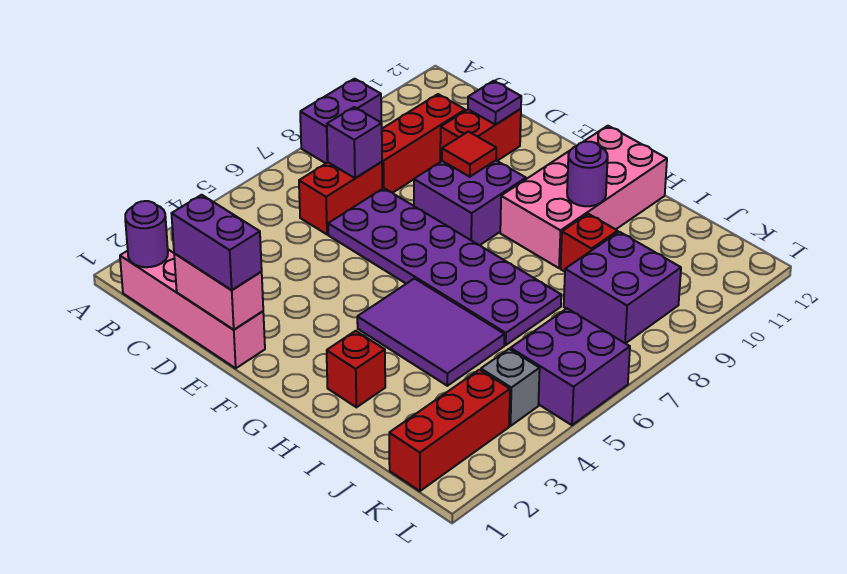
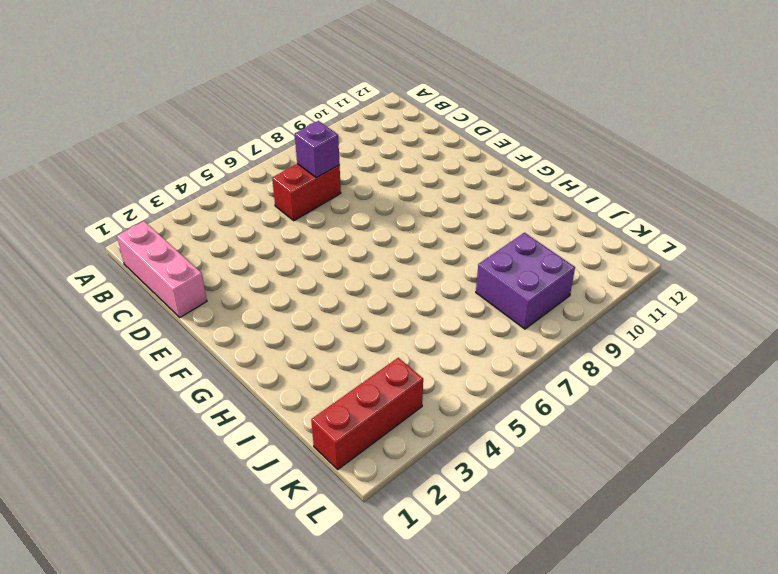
pink 1x3 brick [117,221,207,317] -> pink 1x4 brick [120,250,265,368]
none -> purple 1x2 brick [300,79,381,163]
none -> red 1x3 brick [382,94,465,193]
none -> purple 2x6 plate [328,188,561,345]

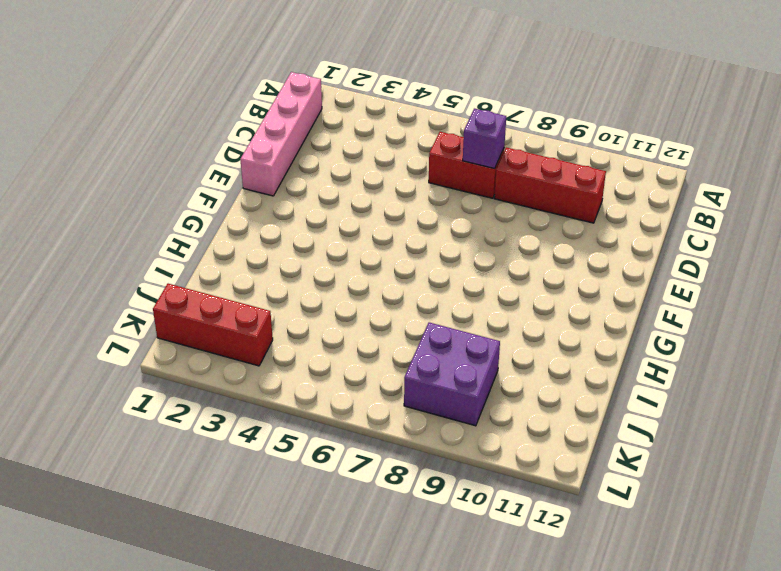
none -> purple 1x2 brick [300,79,381,163]
none -> purple 2x6 plate [328,188,561,345]
none -> red 1x2 brick [440,109,521,162]

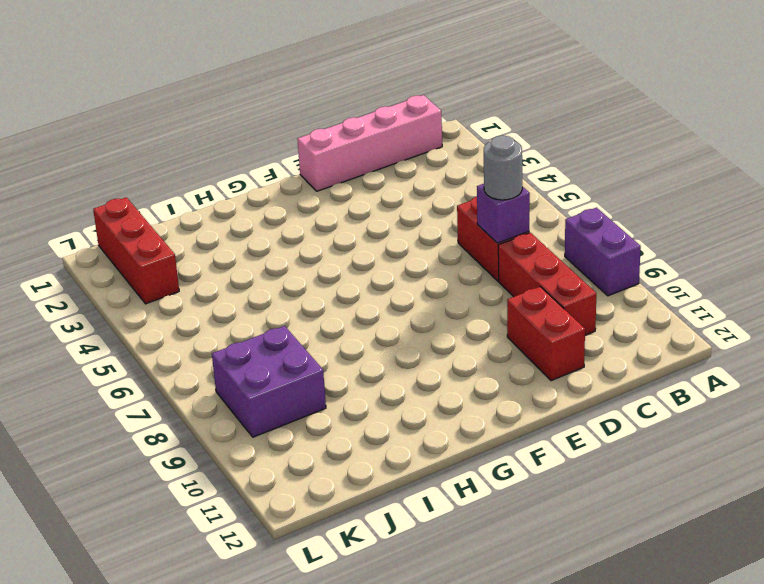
grey 1x1 round brick [484,135,522,200] -> none
none -> purple 2x6 plate [328,188,561,345]
none -> purple 2x2 brick [414,160,526,245]
none -> purple 2x3 tile [357,279,505,386]

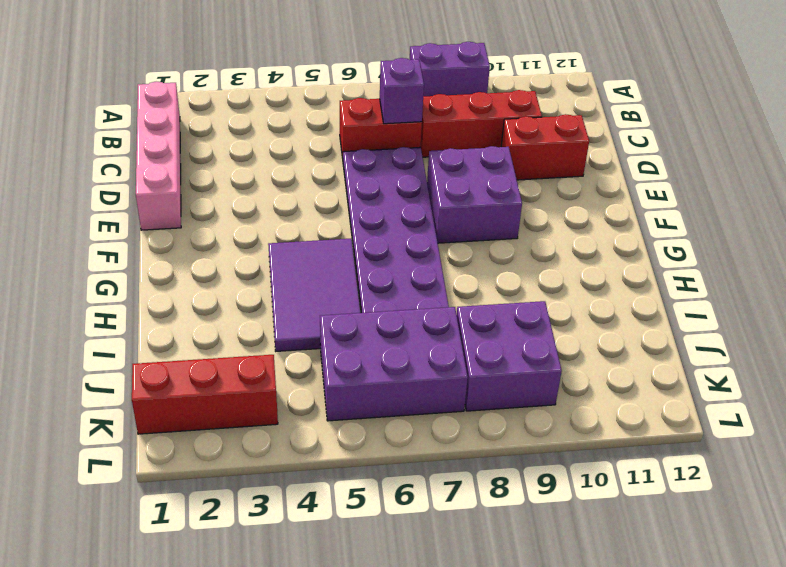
purple 2x3 brick [320,307,468,421] -> purple 2x2 brick [510,309,630,425]
none -> pink 2x4 brick [500,126,667,268]
none -> red 1x1 brick [327,331,385,407]
none -> red 1x1 brick [561,214,618,272]

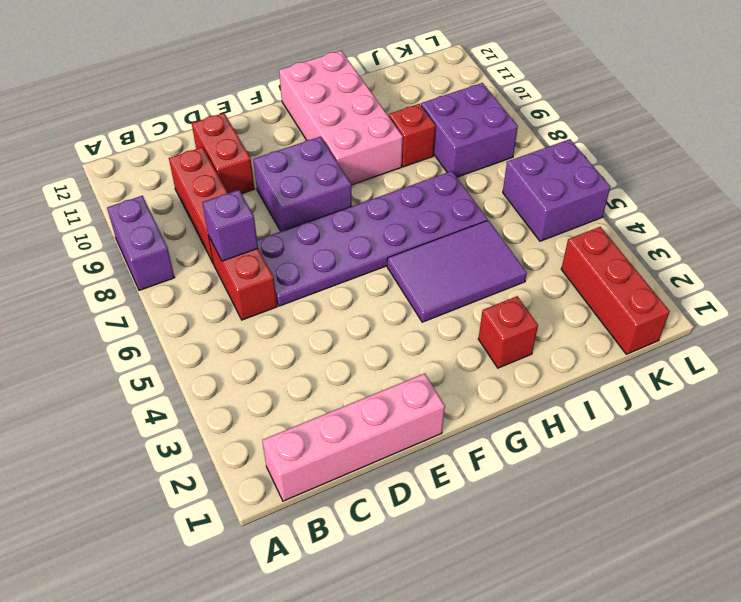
none -> grey 1x1 brick [481,349,540,426]
none -> purple 1x1 round brick [125,201,168,267]
none -> pink 1x2 brick [174,253,263,330]

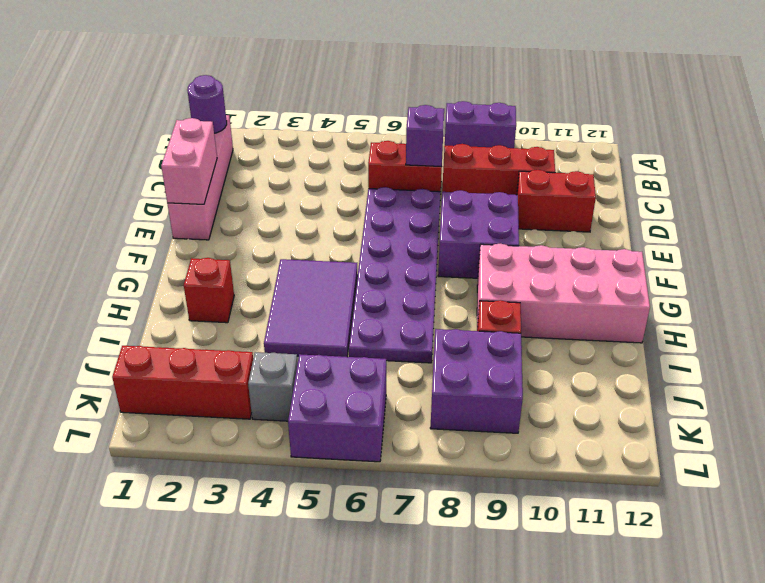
none -> purple 1x1 plate [468,81,521,125]
none -> red 1x1 tile [442,132,496,177]
none -> purple 1x1 round brick [567,142,608,206]

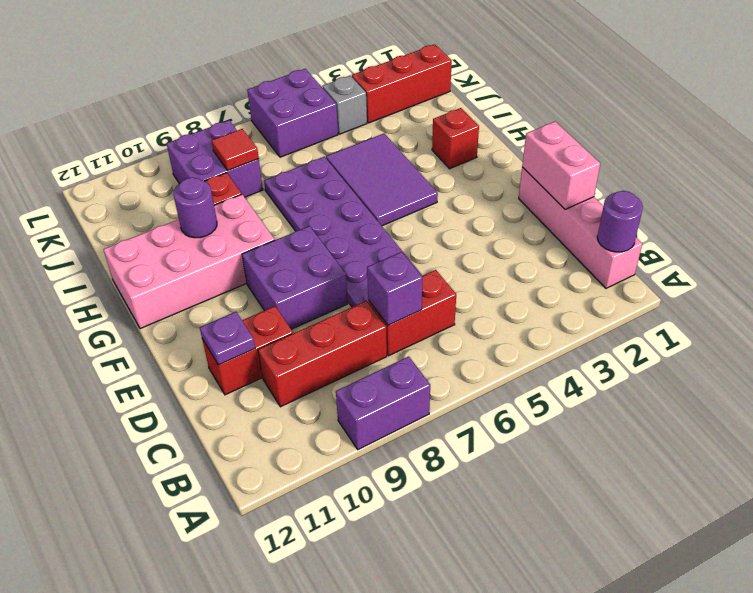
red 1x1 tile [212,129,259,170] -> red 1x1 tile moved to [442,132,496,177]
none -> purple 1x2 brick [171,195,262,290]

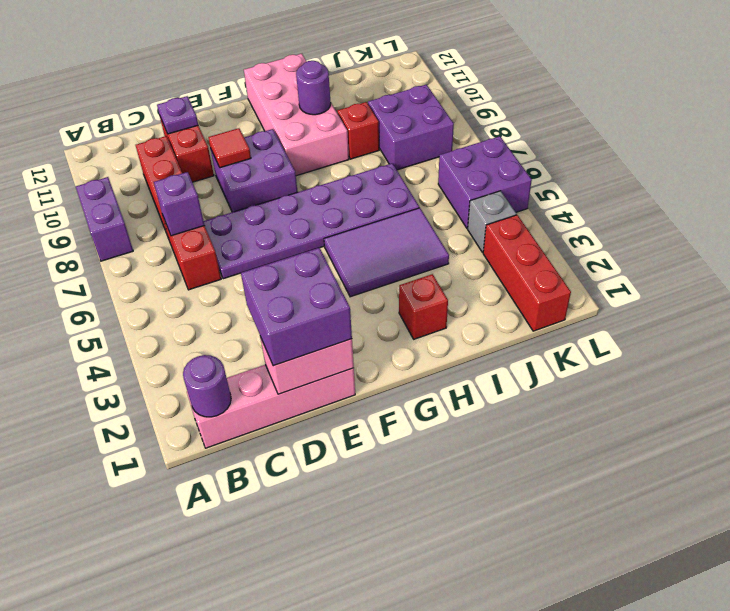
purple 2x2 brick [241,248,352,366] -> purple 1x2 brick [171,195,262,290]

